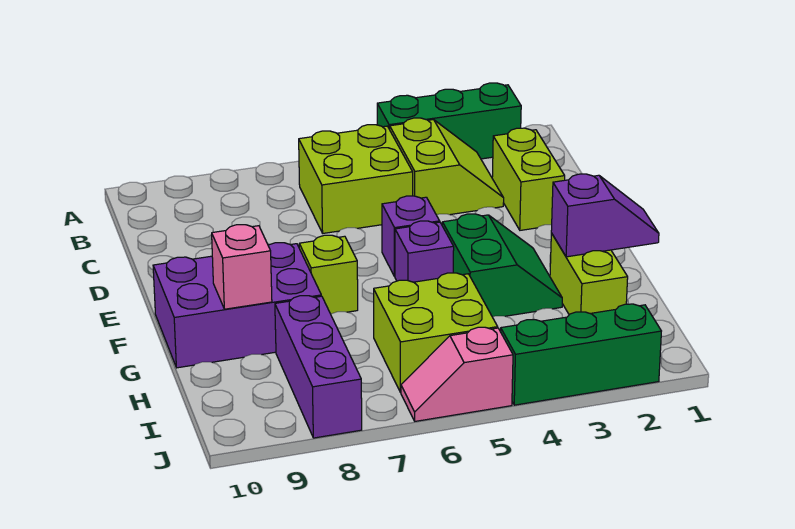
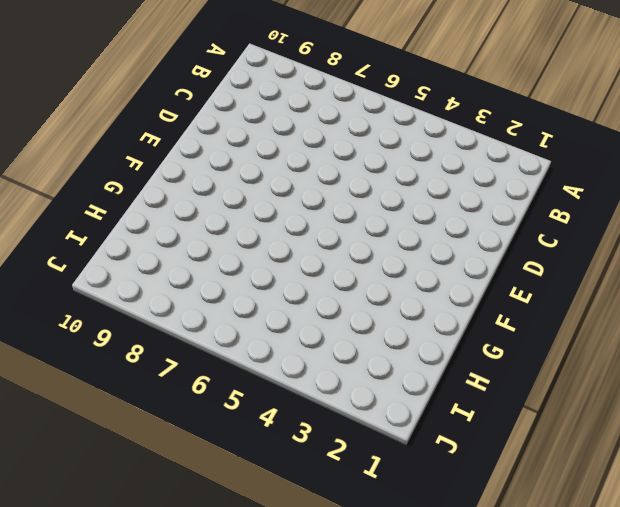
none -> green 1x3 brick [377,83,521,159]
none -> lime 2x2 slope [390,118,504,215]
none -> lime 2x2 brick [299,125,413,233]

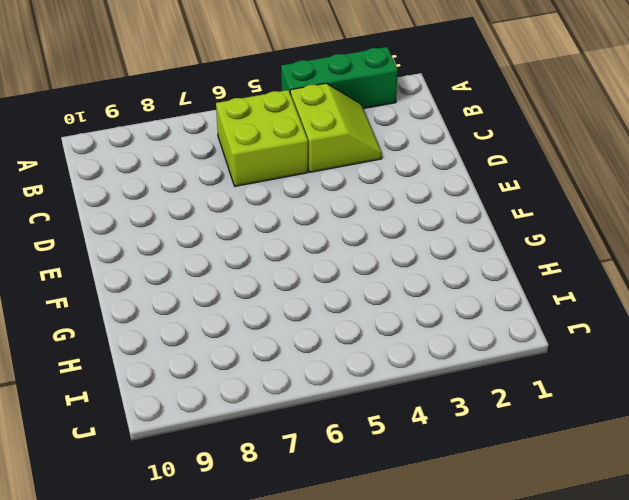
none -> lime 1x2 brick [492,128,565,230]
none -> purple 1x1 brick [382,196,440,277]
none -> green 2x2 slope [442,214,562,317]

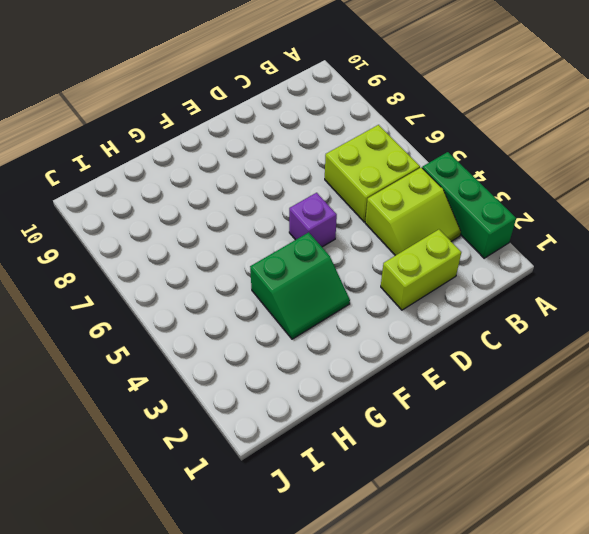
none -> purple 1x1 brick [395,221,454,282]
none -> lime 1x1 brick [299,235,358,314]
none -> purple 2x3 brick [153,243,321,368]

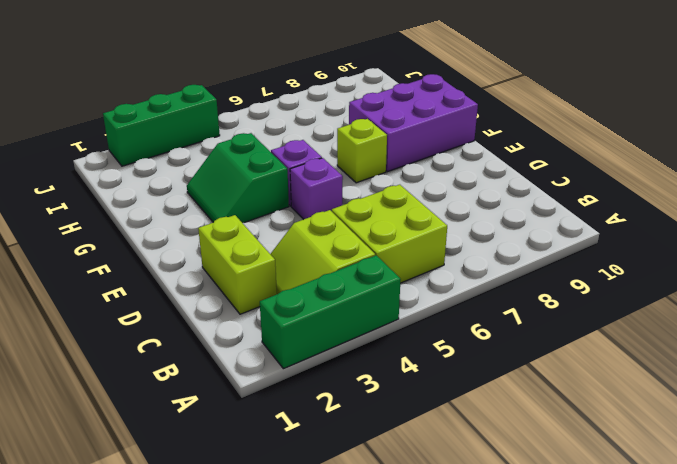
none -> lime 1x2 brick [550,233,628,314]
none -> lime 2x2 brick [374,273,498,393]
none -> purple 1x3 brick [275,296,362,438]

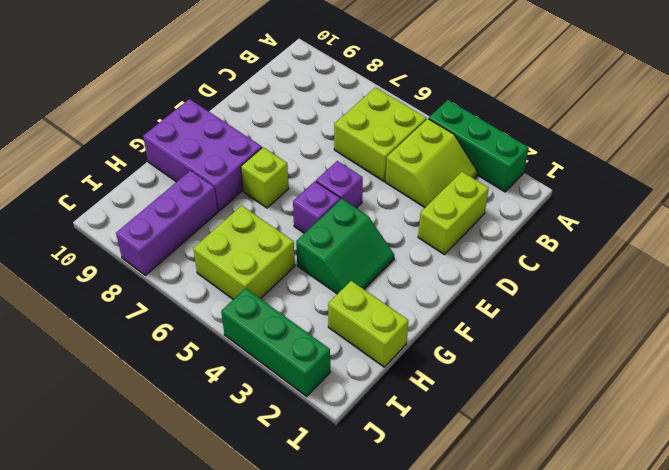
lime 1x2 brick [328,281,408,367] -> lime 1x2 brick turned to [550,233,628,314]
none -> pink 1x2 slope [401,327,513,421]
none -> purple 1x2 slope [551,174,659,257]
none -> pink 1x1 brick [212,225,272,309]

